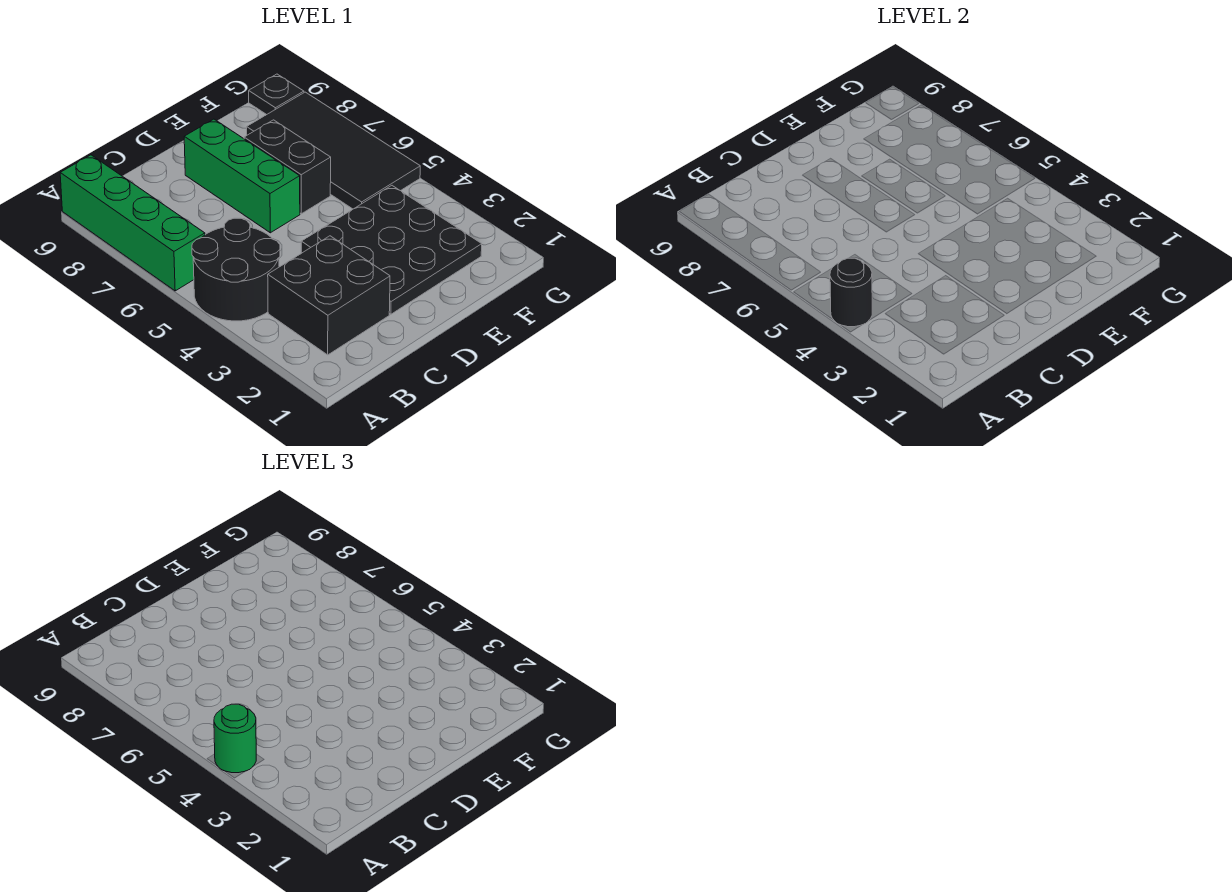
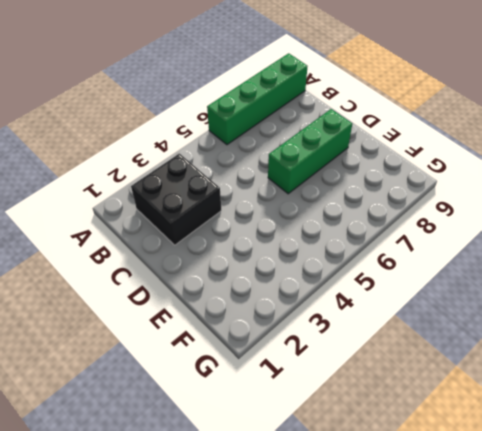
none -> black 2x2 round brick [192,218,280,321]
none -> black 3x3 plate [301,186,482,314]

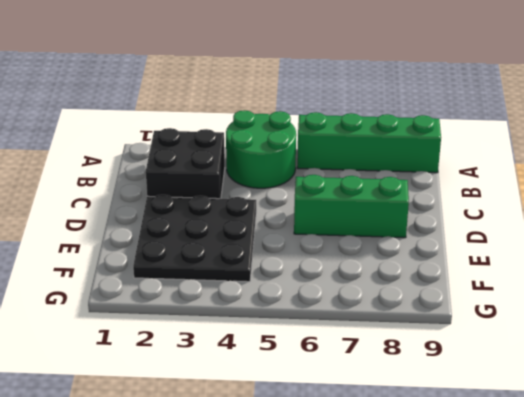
green 2x2 round brick [226,110,296,188] -> black 2x2 round brick [192,218,280,321]
none -> black 1x2 brick [244,120,331,214]
none -> black 2x4 tile [247,92,420,209]

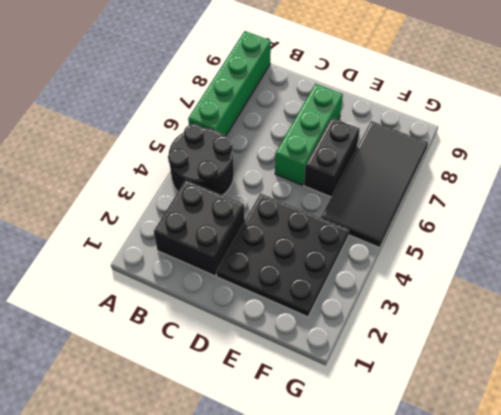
none -> black 1x1 plate [249,74,304,115]
none -> black 1x1 round brick [830,258,872,327]

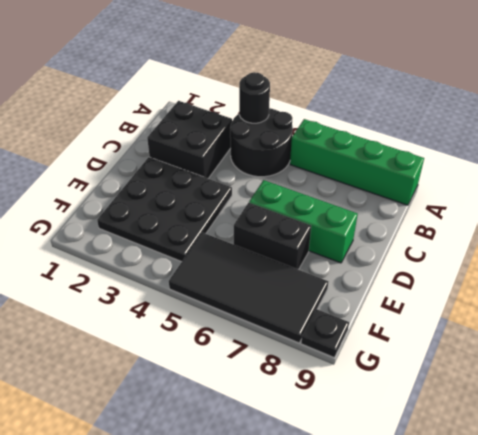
none -> green 1x1 round brick [214,704,256,773]

